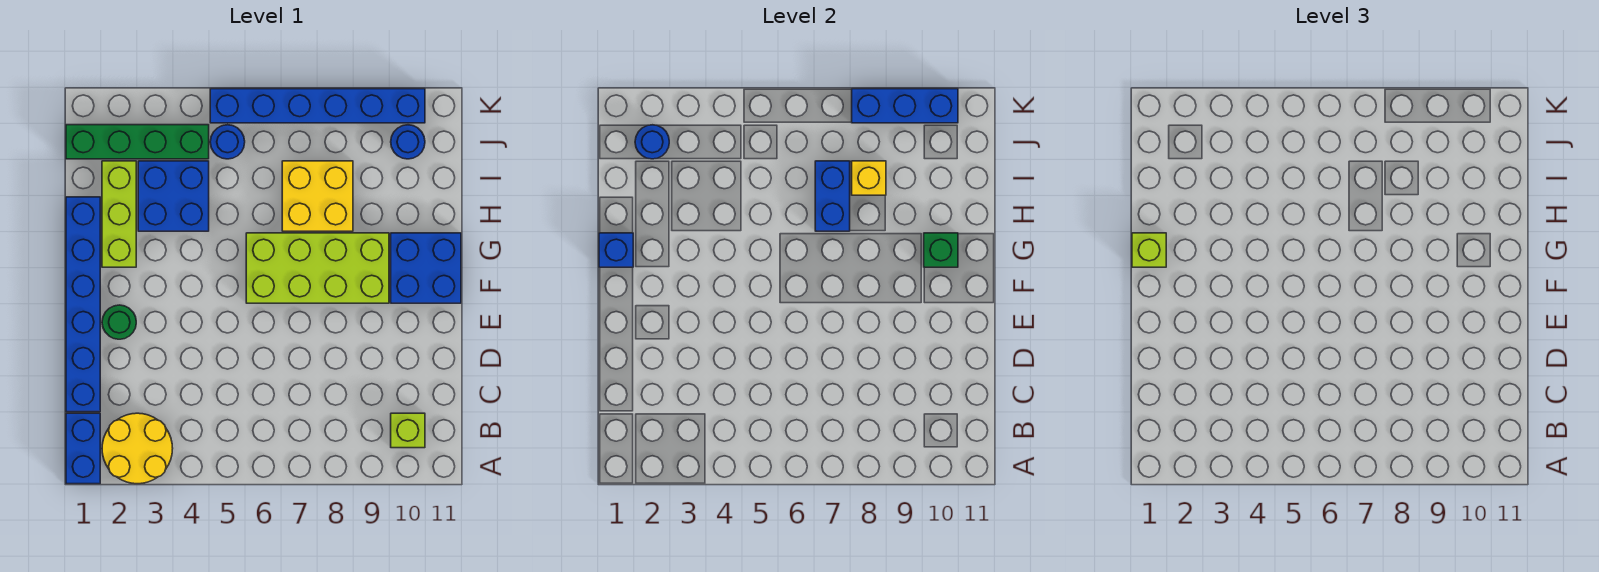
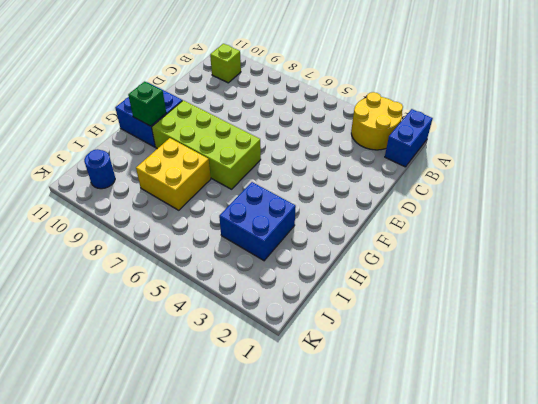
none -> blue 1x6 brick [66,197,100,412]
none -> green 1x1 round brick [102,305,136,339]
none -> lime 1x3 brick [102,161,136,267]

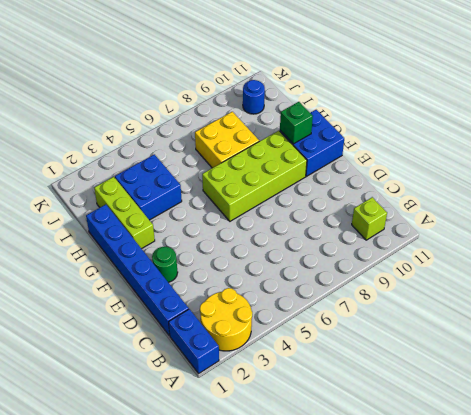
none -> green 1x4 brick [66,125,209,159]
none -> blue 1x1 round brick [210,125,245,159]
none -> blue 1x6 brick [210,89,425,123]

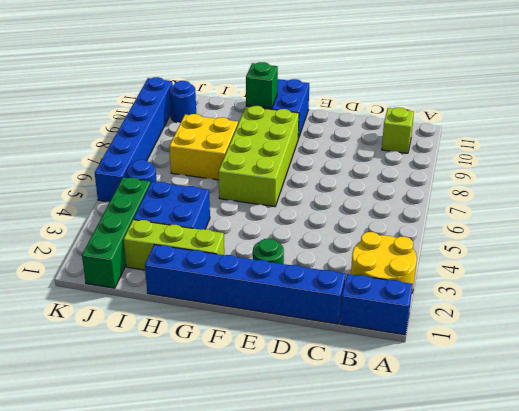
none -> blue 1x1 brick [599,233,633,267]
none -> blue 1x2 brick [815,161,850,231]
none -> yellow 1x1 brick [852,161,886,195]

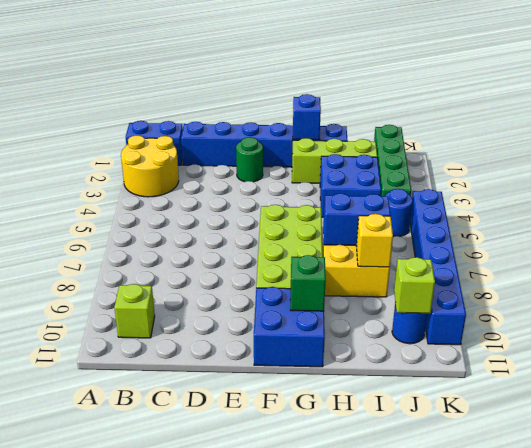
lime 1x1 brick [394,257,435,313] -> lime 1x1 brick moved to [1132,233,1166,267]
none -> blue 1x1 round brick [635,125,669,159]
none -> blue 1x3 brick [852,89,958,123]

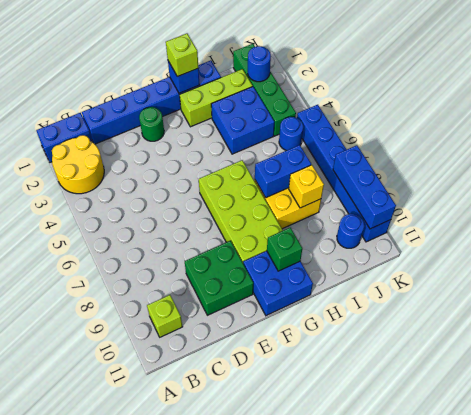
green 2x2 brick [185,241,253,315] -> none

